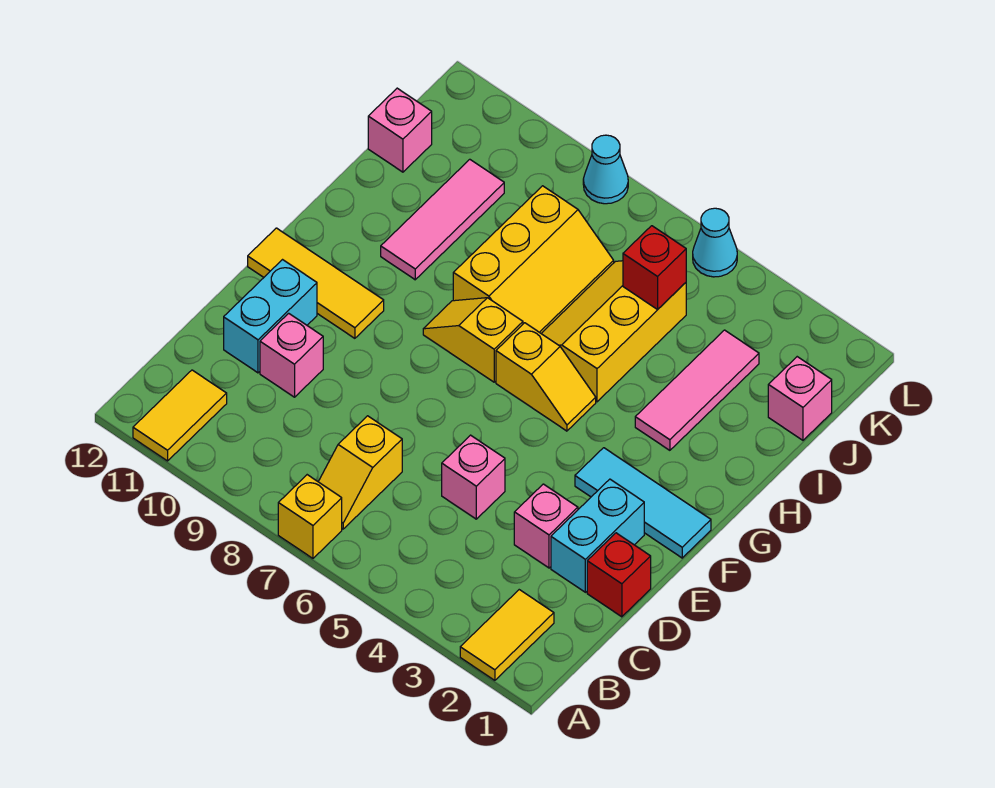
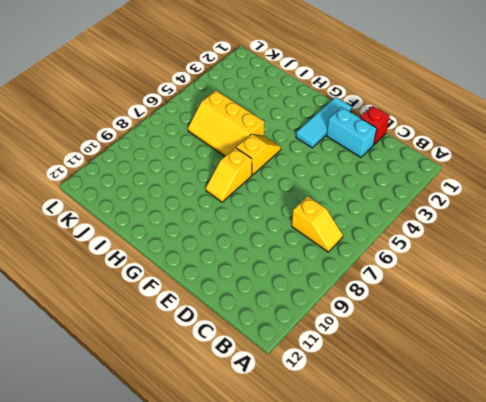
none -> yellow 1x2 tile [460,590,554,680]
none -> yellow 1x1 brick [278,475,342,558]
none -> yellow 1x2 tile [133,370,227,461]

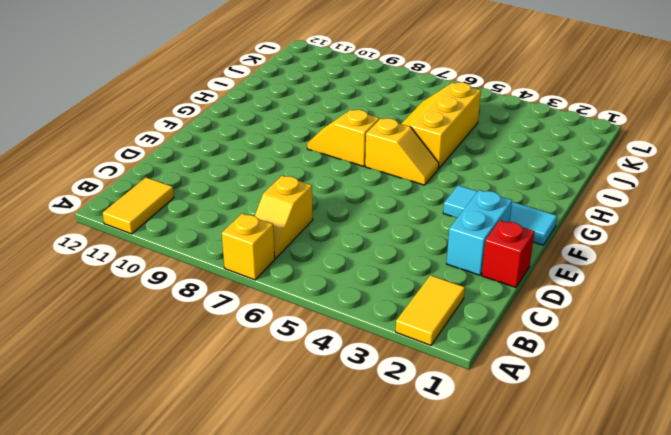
none -> pink 1x1 brick [514,484,578,568]
none -> pink 1x1 brick [442,435,505,519]
none -> pink 1x1 brick [260,313,323,397]

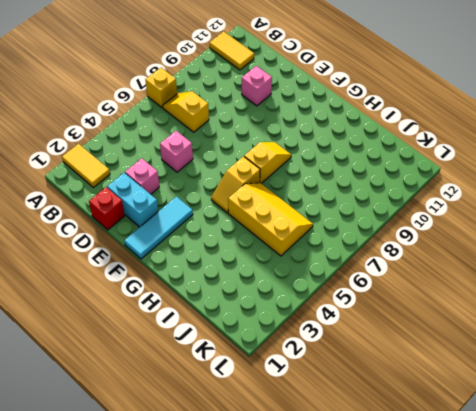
none -> cyan 1x2 brick [224,260,317,373]
none -> yellow 1x3 tile [248,228,384,338]
none -> pink 1x3 tile [635,330,759,450]

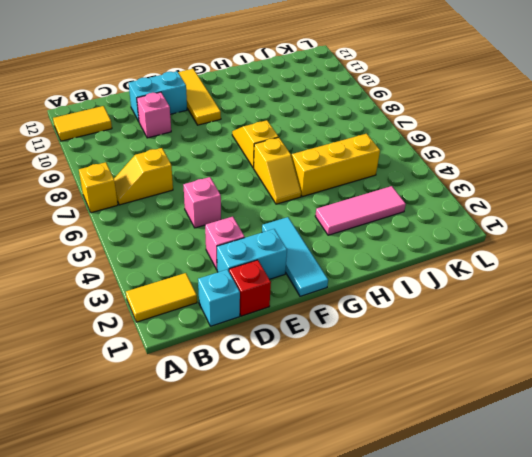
cyan 1x1 brick [198,270,240,326] -> none
none -> yellow 2x3 slope [453,186,614,333]
none -> pink 1x3 tile [381,159,504,280]
none -> pink 1x1 brick [768,357,832,440]

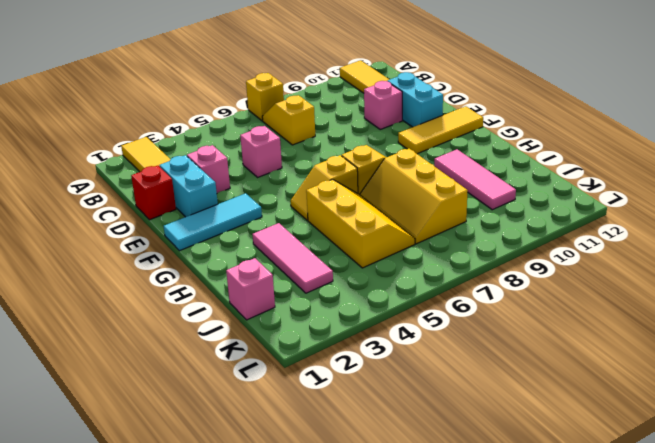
none -> pink 1x1 brick [368,88,432,172]
none -> cyan 1x1 cone [693,208,737,277]
none -> cyan 1x1 cone [583,135,628,204]

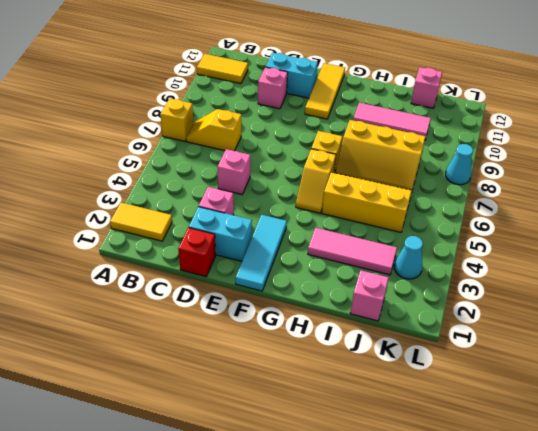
cyan 1x1 cone [394,236,423,279] -> cyan 1x1 cone moved to [693,208,737,277]
none -> red 1x1 brick [623,226,686,309]

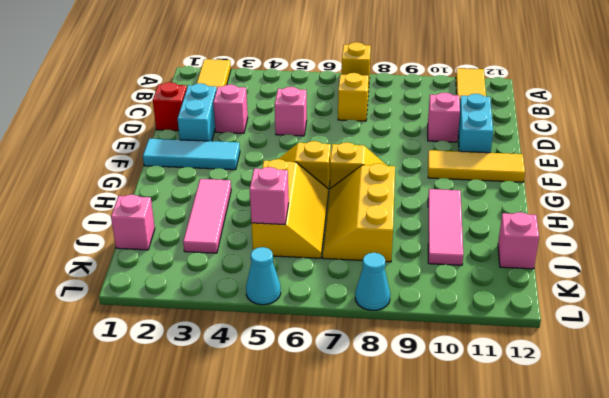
pink 1x1 brick [250,167,289,225] -> red 1x1 brick [623,226,686,309]

